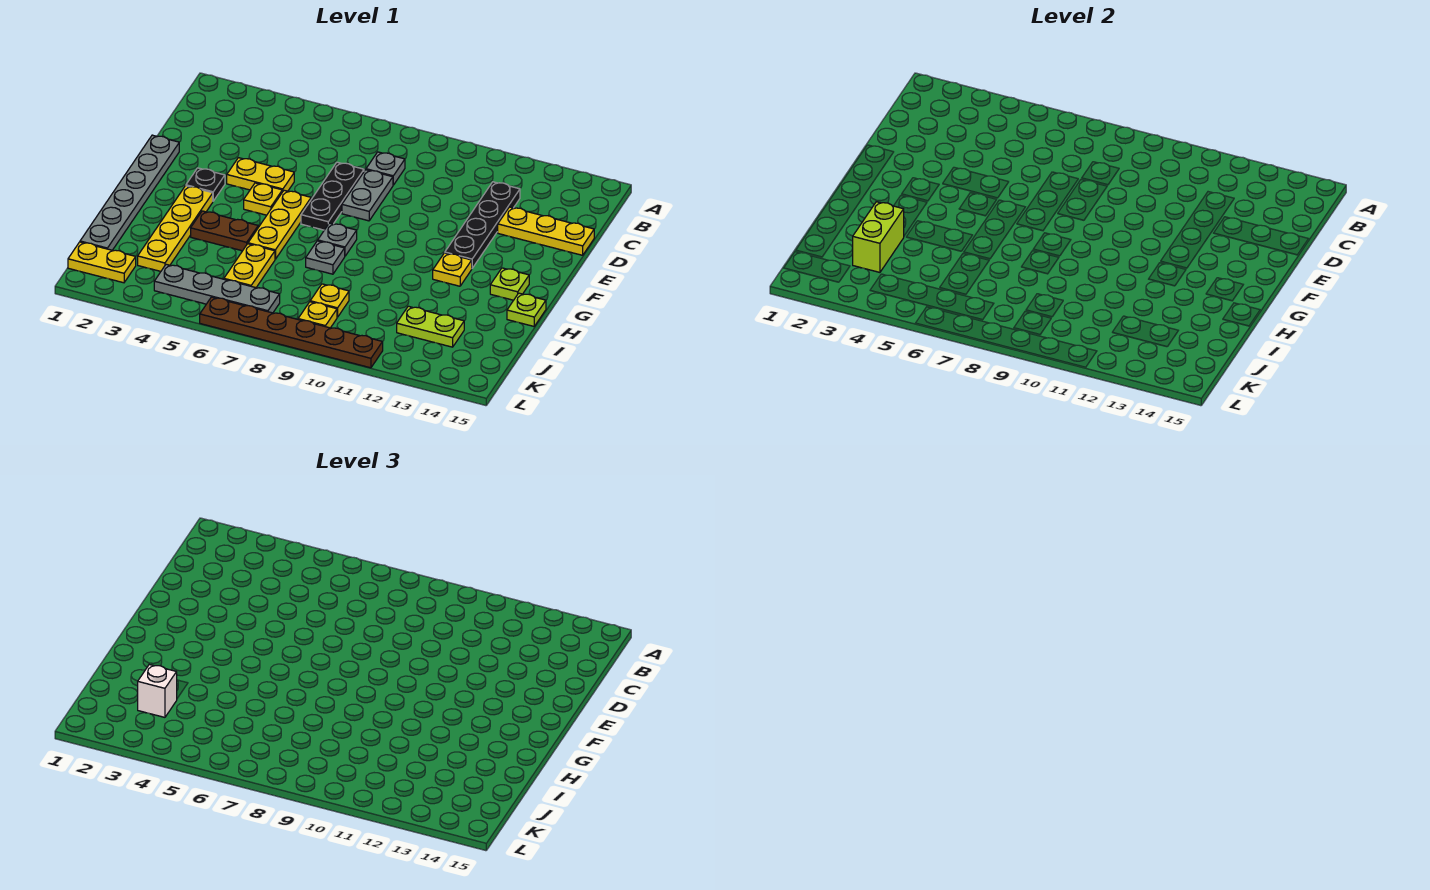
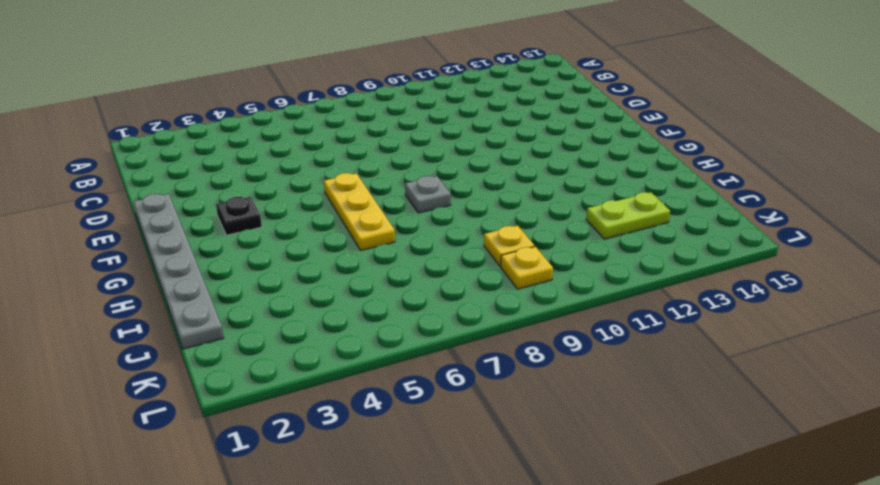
none -> grey 1x1 plate [366,152,405,185]
none -> black 1x4 plate [445,182,520,268]
none -> black 1x3 plate [301,162,364,230]

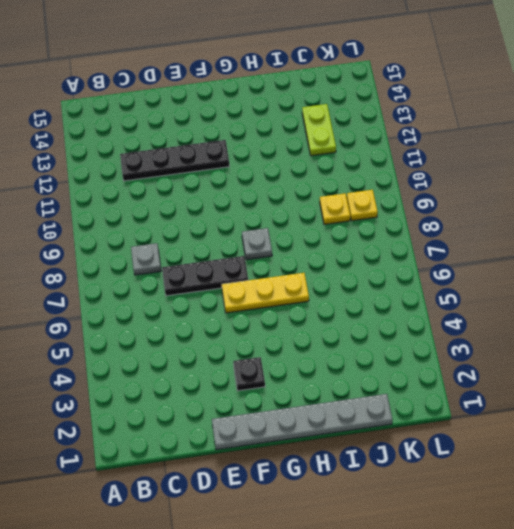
none -> grey 1x2 plate [342,170,393,221]
none -> yellow 1x3 plate [498,207,594,255]
none -> yellow 1x2 plate [227,158,294,192]

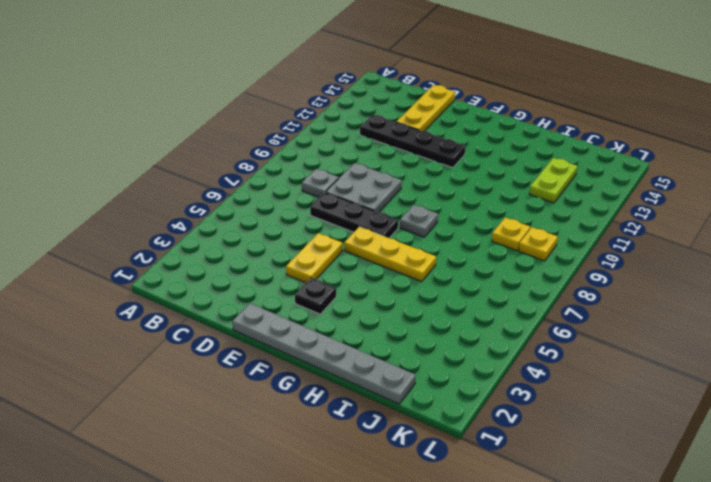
grey 2x2 plate [326,163,402,212] -> grey 1x2 plate [342,170,393,221]
none -> yellow 1x1 plate [244,183,282,215]
none -> yellow 1x4 plate [138,186,213,271]
none -> yellow 1x1 plate [433,253,472,286]

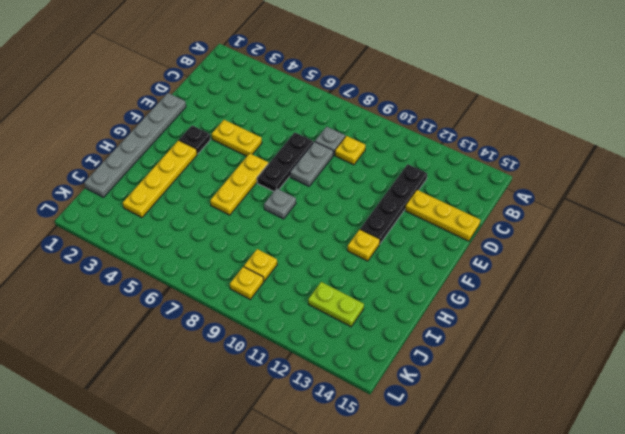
yellow 1x1 plate [335,136,365,165] -> yellow 1x1 plate moved to [244,183,282,215]
none -> lime 1x1 plate [490,268,529,300]
none -> brown 1x2 plate [191,211,258,251]
none -> grey 1x1 plate [306,241,345,274]

